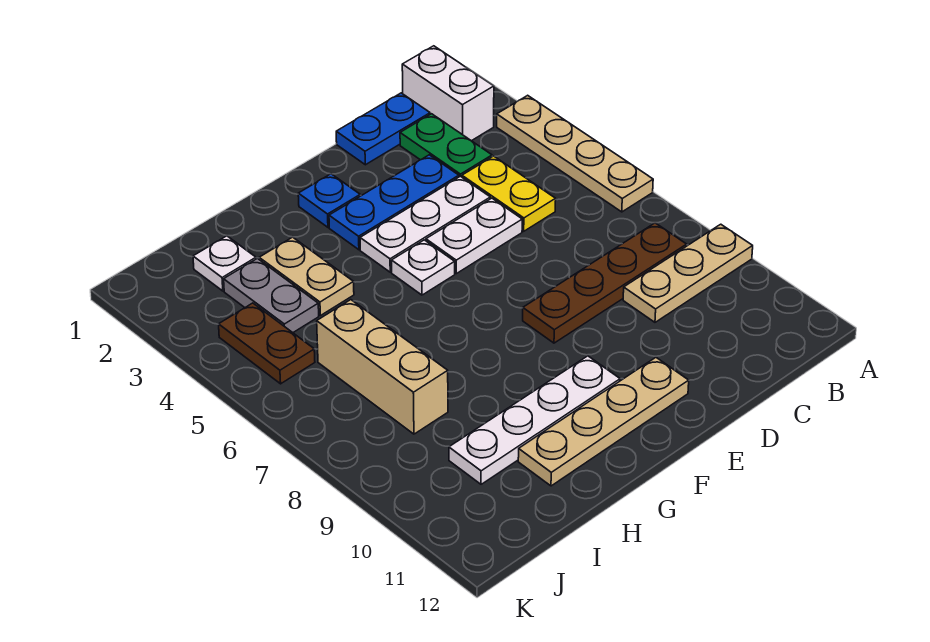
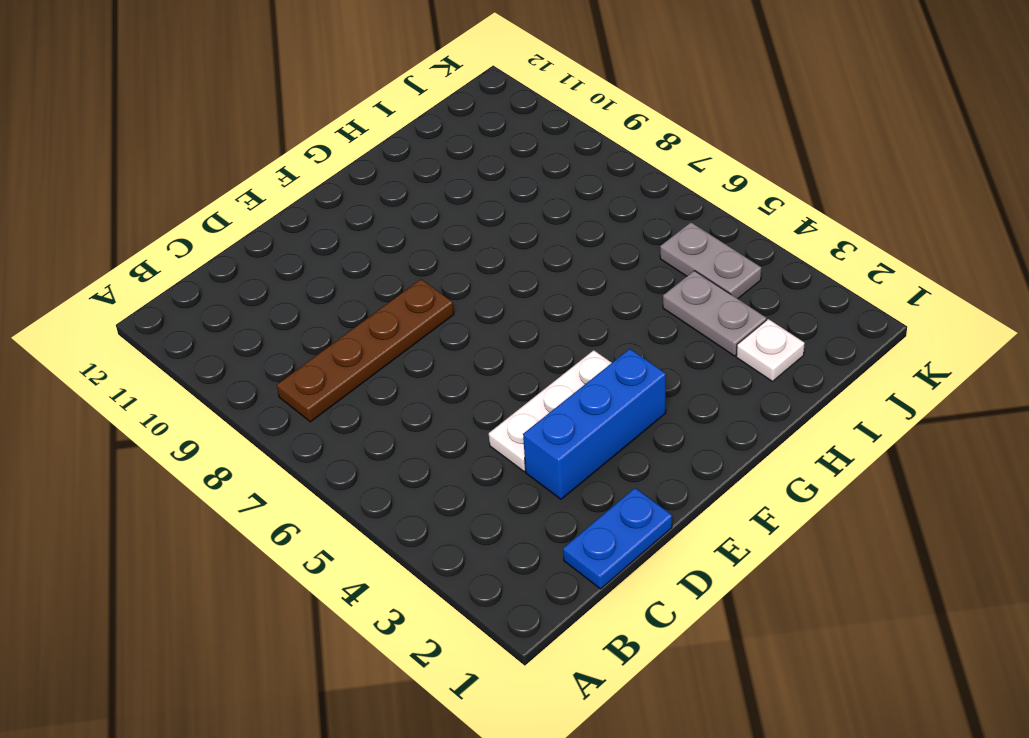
blue 1x3 brick [523,349,666,499] -> blue 1x3 plate [329,155,459,250]
grey 1x2 plate [660,223,761,299] -> brown 1x2 plate [219,303,315,384]
none -> tan 1x4 plate [497,95,653,212]
none -> tan 1x3 plate [623,224,753,322]
none -> white 1x2 brick [402,46,494,141]

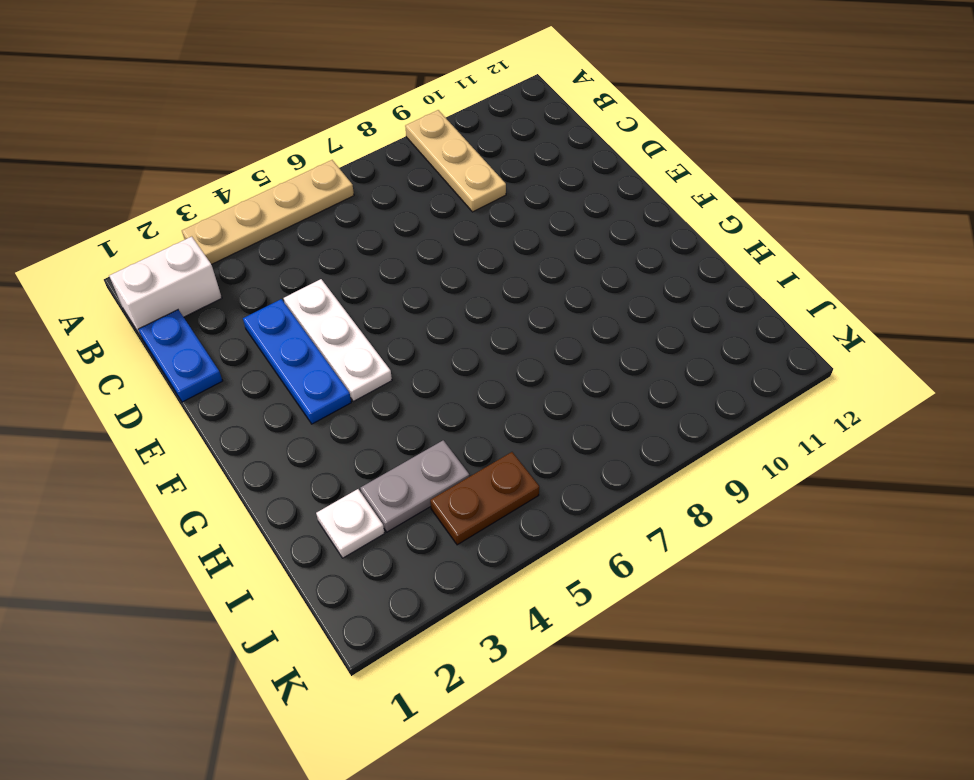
none -> brown 1x4 plate [523,223,687,343]
none -> green 1x2 plate [400,114,492,177]
none -> yellow 1x2 plate [462,156,556,231]

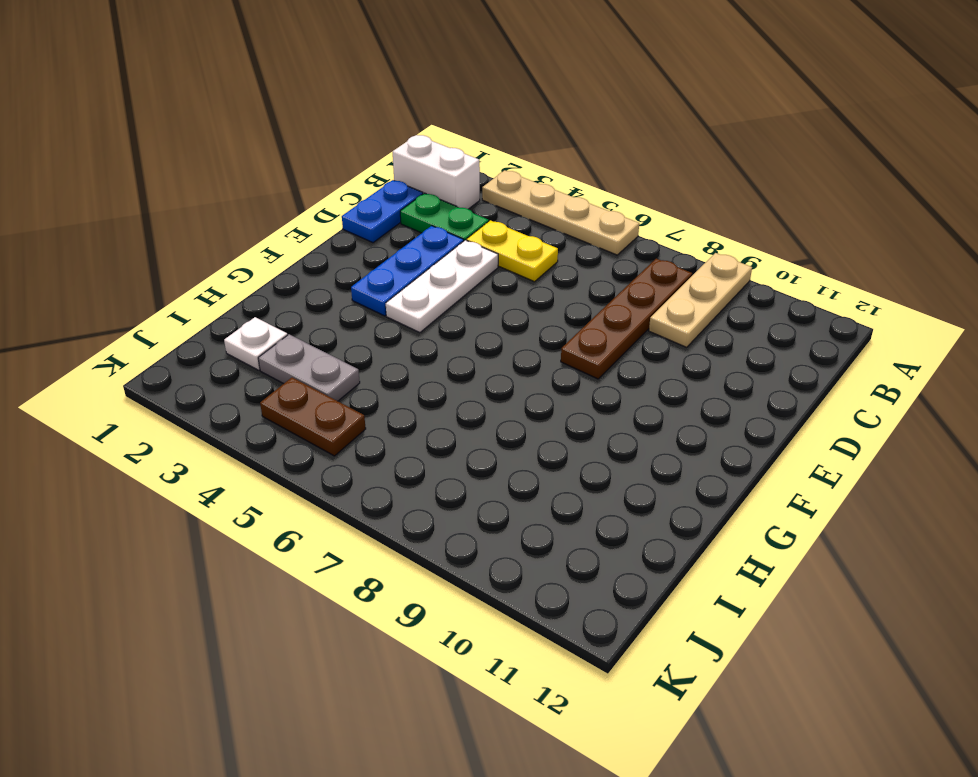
none -> white 1x2 plate [426,198,522,274]
none -> tan 1x4 plate [518,358,689,486]
none -> blue 1x1 plate [298,174,360,227]

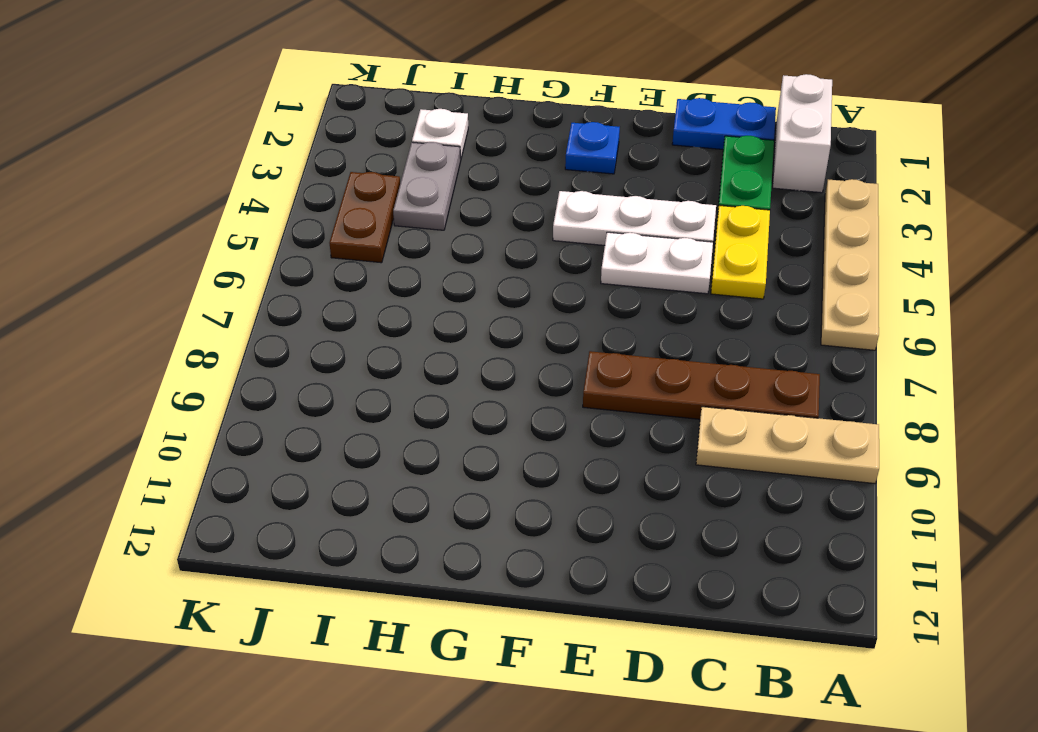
none -> blue 1x3 plate [329,155,459,250]
none -> tan 1x4 plate [518,358,689,486]
none -> white 1x1 plate [392,240,455,295]

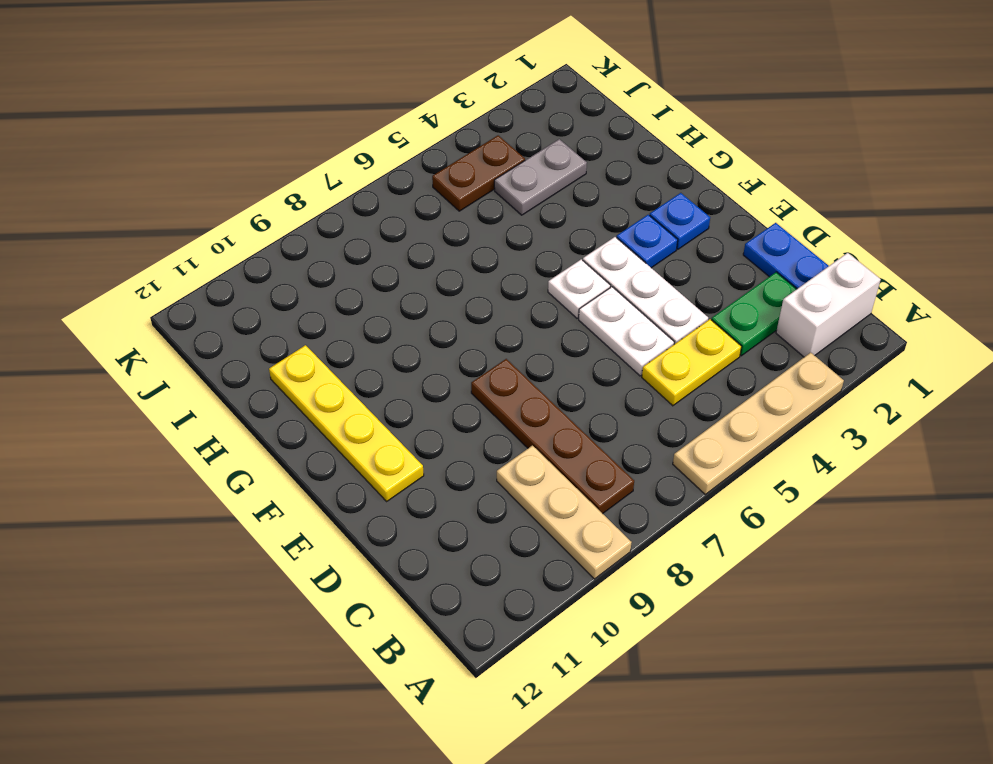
yellow 1x4 plate [269,345,424,501] -> tan 1x4 plate [518,358,689,486]
blue 1x1 plate [617,215,678,268] -> blue 1x3 plate [329,155,459,250]
none -> white 1x4 plate [449,356,620,484]
none -> tan 1x2 plate [259,237,354,316]
none -> white 1x1 plate [193,236,256,291]

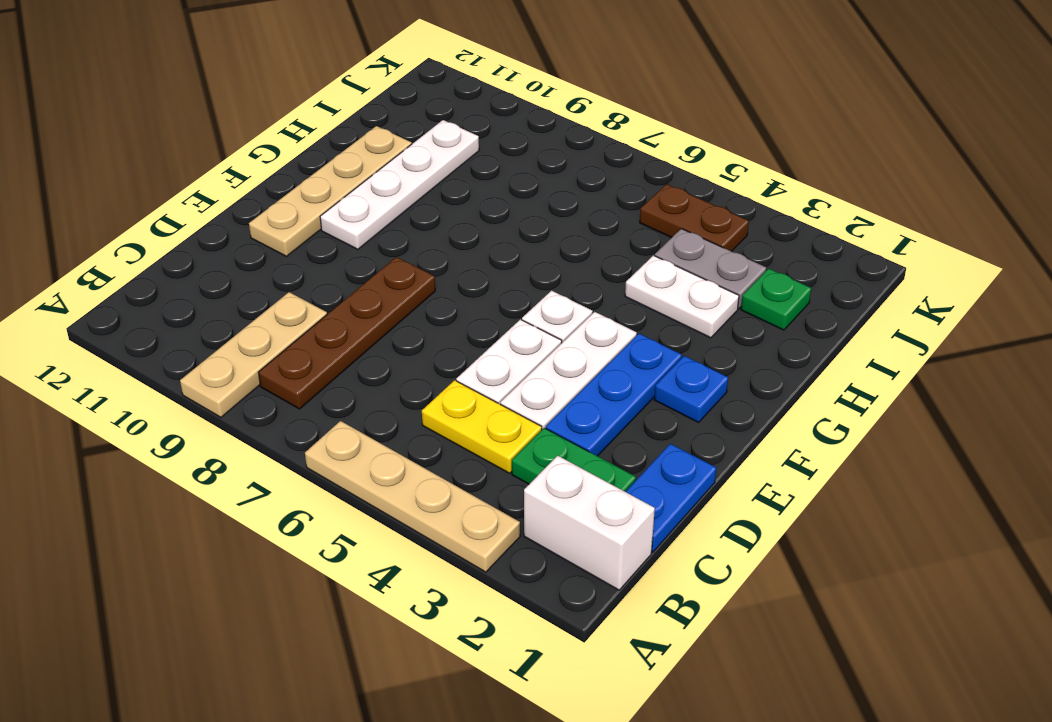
white 1x2 plate [625,255,739,338] -> tan 1x2 plate [259,237,354,316]
green 1x1 plate [741,268,811,330] -> white 1x1 plate [193,236,256,291]
none -> tan 1x3 brick [317,300,448,434]

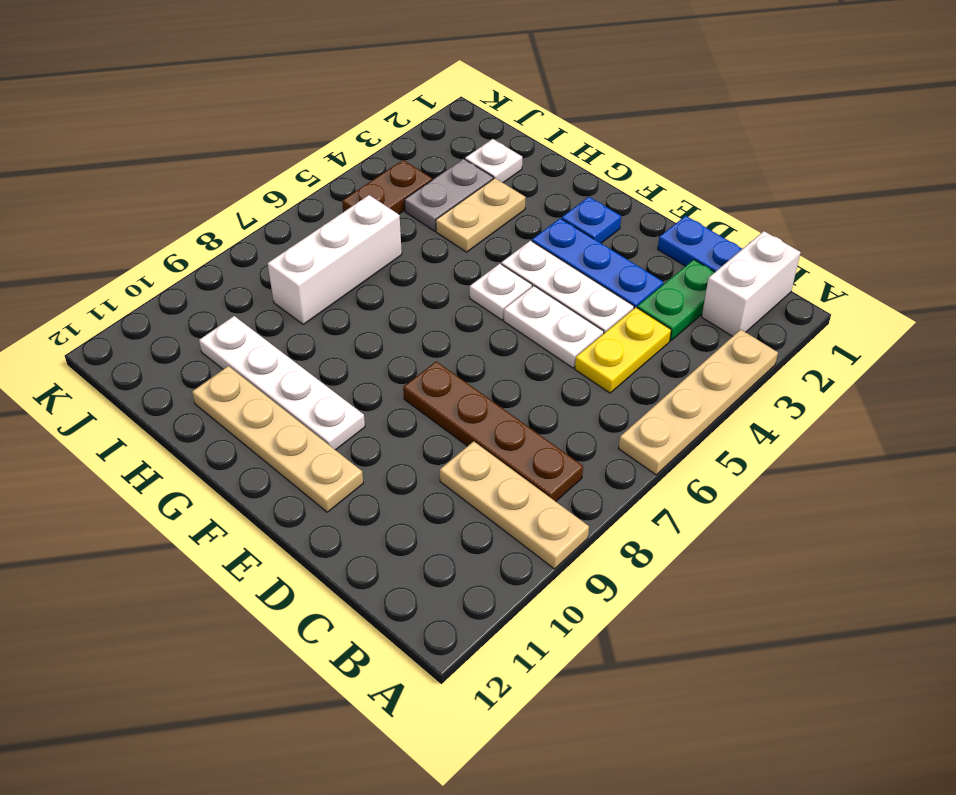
white 1x3 brick [268,195,402,324] -> tan 1x3 brick [317,300,448,434]

